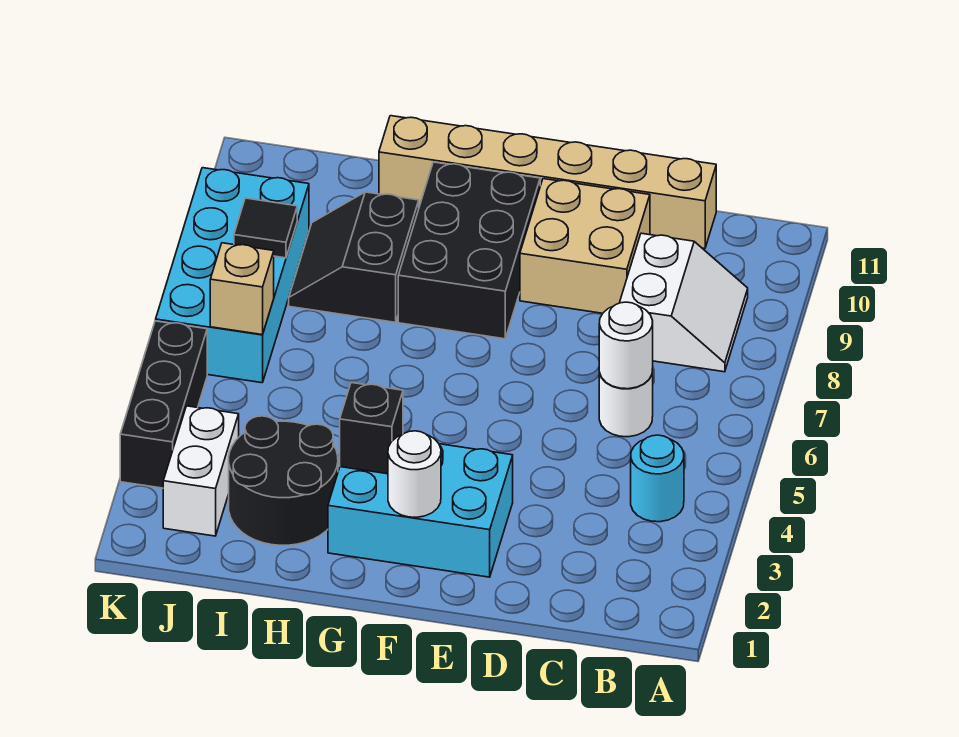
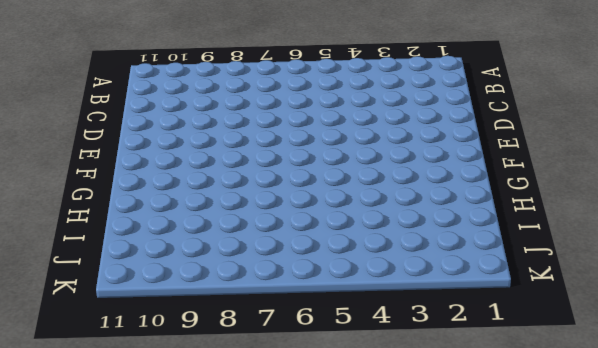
none -> cyan 1x1 round brick [631,435,684,522]
none -> white 2x2 slope [620,233,748,372]
none -> white 1x1 round brick [599,369,653,437]

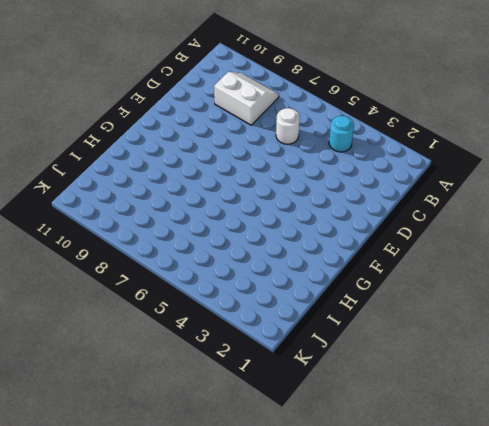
none -> tan 1x6 brick [379,116,716,248]
none -> tan 2x2 brick [520,179,650,313]
none -> cyan 2x3 brick [328,444,513,577]

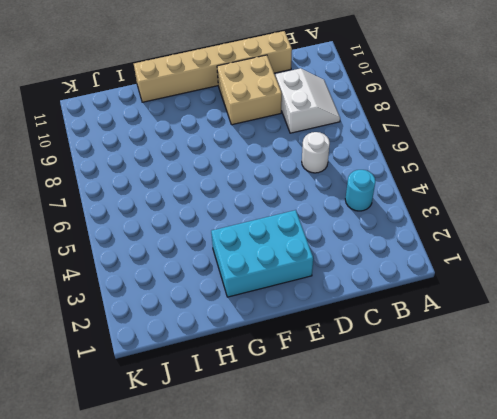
none -> black 2x3 brick [398,162,540,339]
none -> black 2x2 round brick [229,416,338,545]
none -> black 2x2 slope [289,192,419,322]

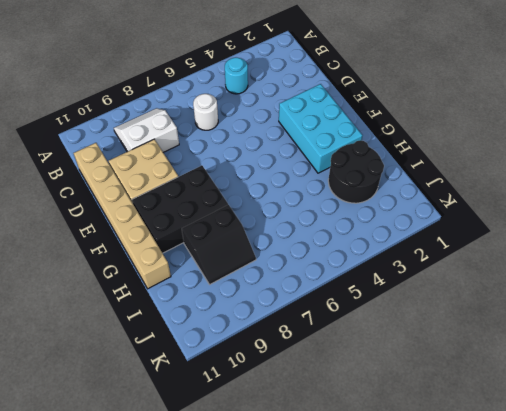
none -> white 1x2 brick [163,406,239,536]
none -> cyan 2x4 brick [156,168,309,383]
none -> black 1x3 brick [120,321,207,488]

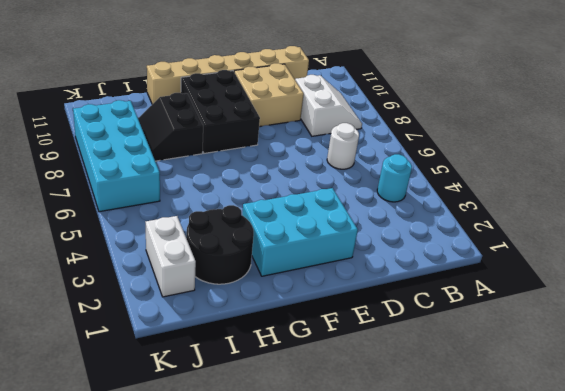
none -> black 1x3 brick [120,321,207,488]
none -> white 1x1 round brick [599,302,653,389]
none -> white 1x1 round brick [388,431,441,517]

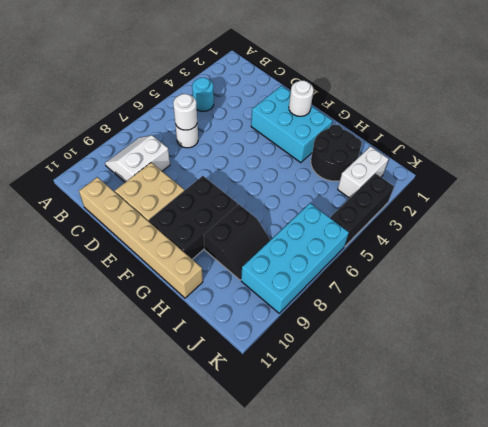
none -> black 1x1 brick [340,383,403,474]
none -> tan 1x1 brick [210,243,274,335]
none -> black 1x1 tile [234,198,297,258]

